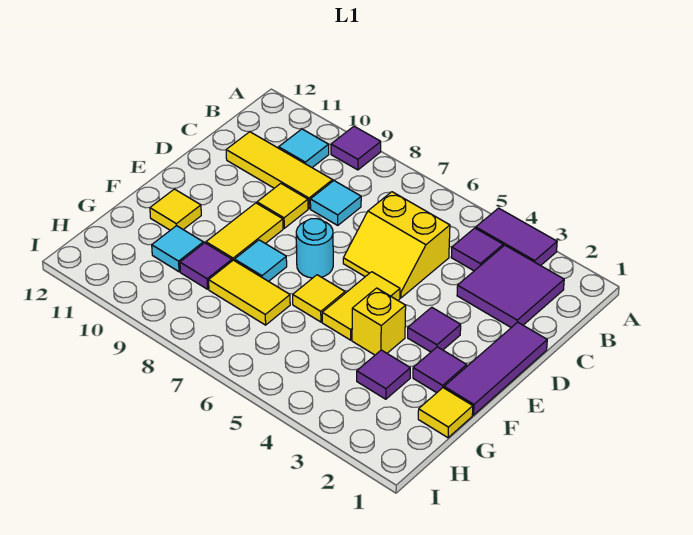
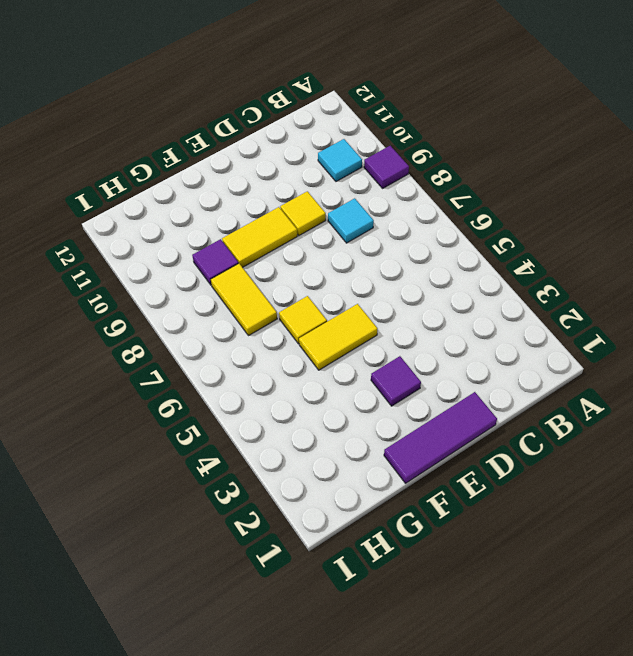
none -> purple 1x2 tile [476,208,557,266]
none -> purple 2x2 tile [457,245,564,328]
none -> purple 1x1 tile [451,228,503,271]

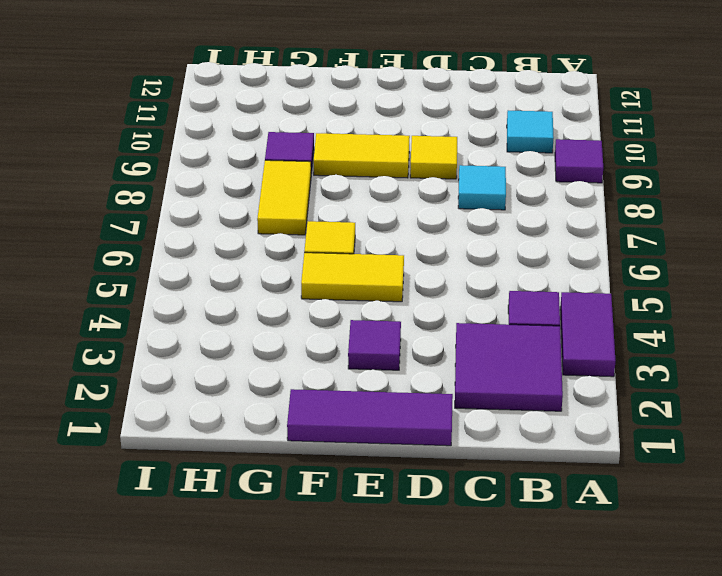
none -> yellow 2x2 slope [343,192,450,298]
none -> yellow 1x3 tile [226,132,333,209]
none -> cyan 1x1 round brick [296,219,333,278]

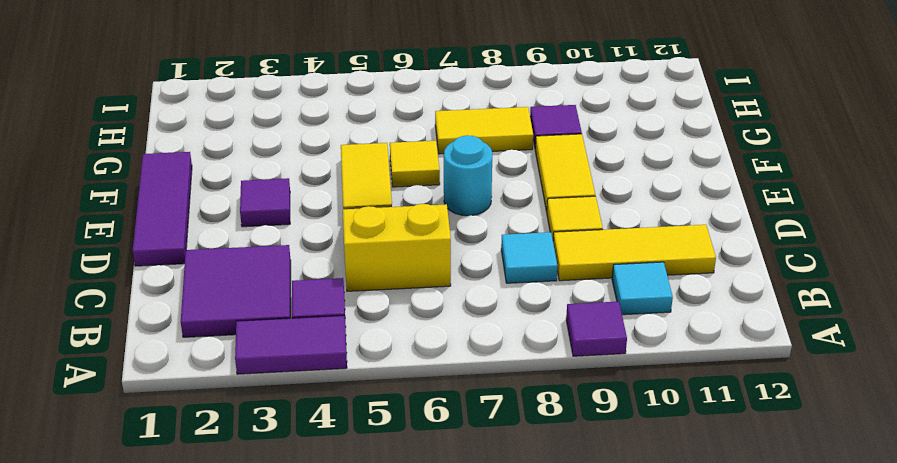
none -> purple 1x1 tile [413,347,467,393]
none -> yellow 1x1 brick [352,288,406,355]
none -> cyan 1x1 tile [235,240,287,281]

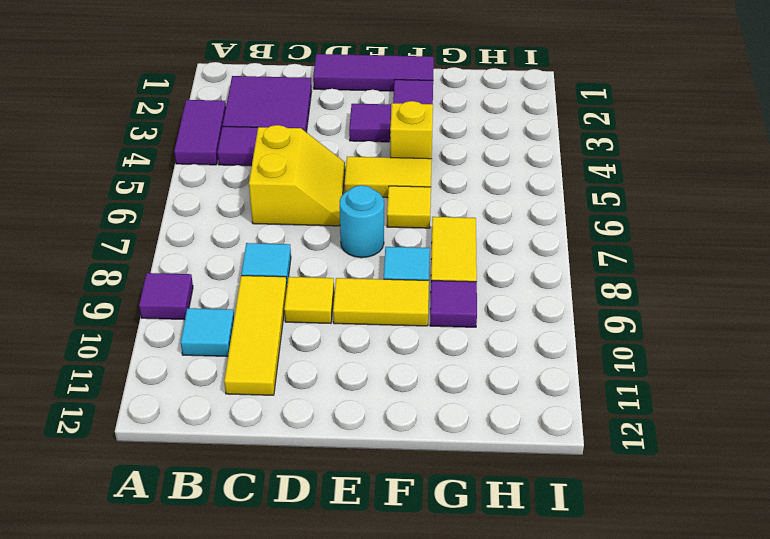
none -> yellow 1x1 tile [150,189,201,230]
none -> yellow 1x1 tile [418,388,473,438]
none -> purple 1x1 tile [357,350,410,399]

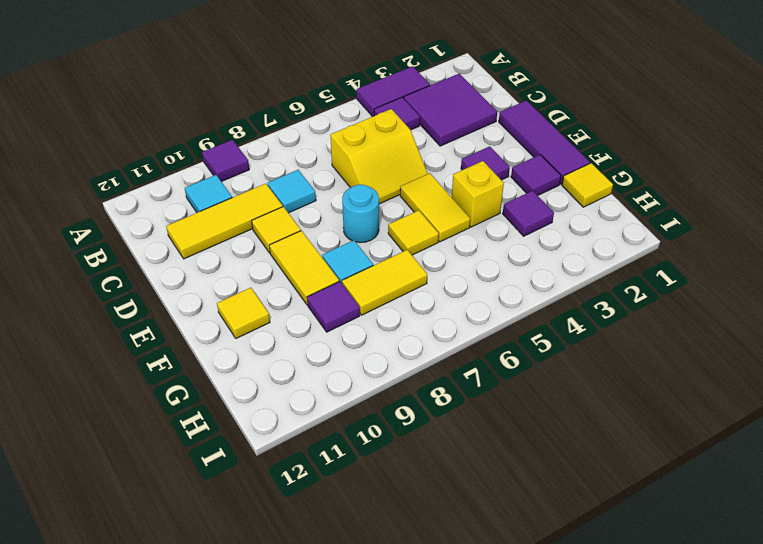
none -> cyan 1x1 tile [152,226,203,272]

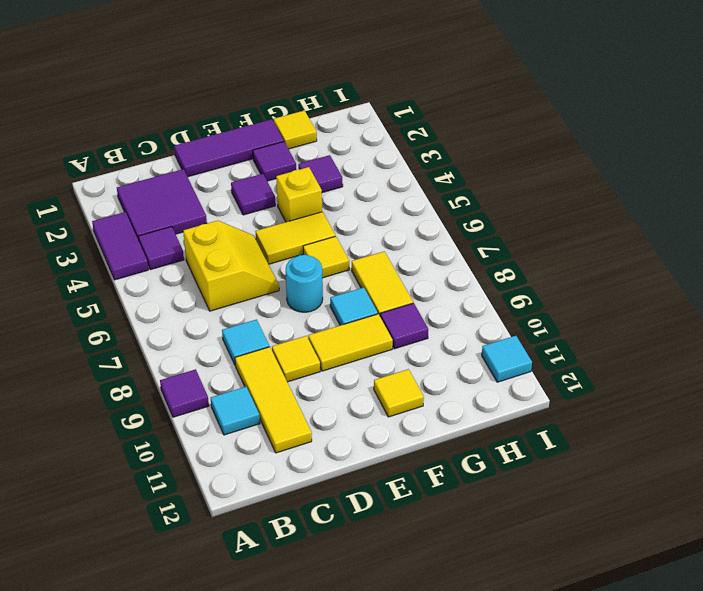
cyan 1x1 tile [482,336,532,382] -> cyan 1x1 tile moved to [152,226,203,272]

